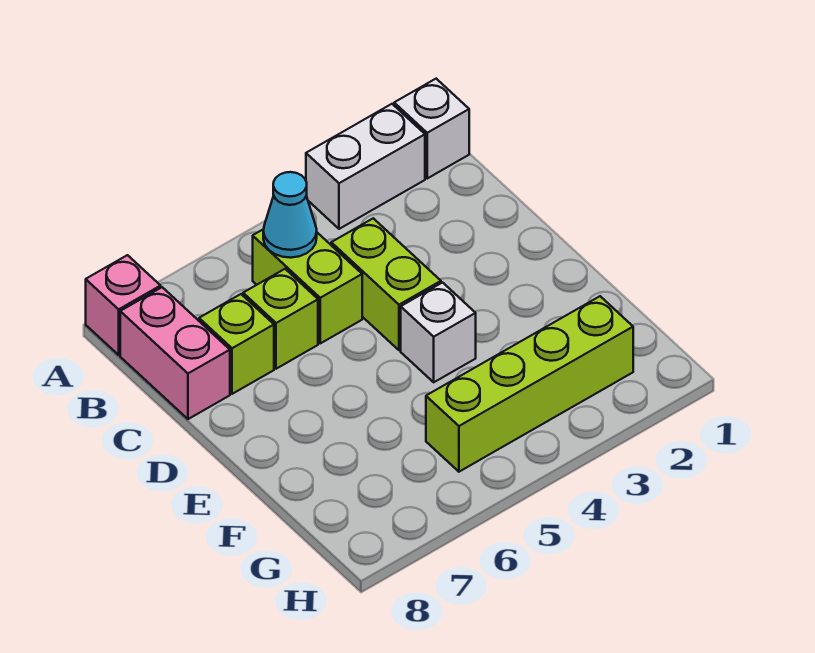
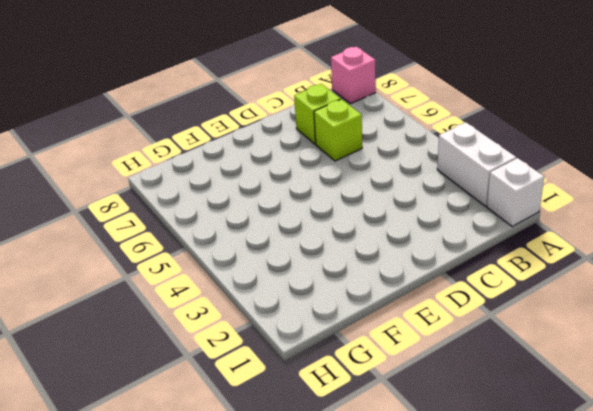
none -> lime 1x2 brick [253,229,362,343]
none -> pink 1x2 brick [120,287,230,419]

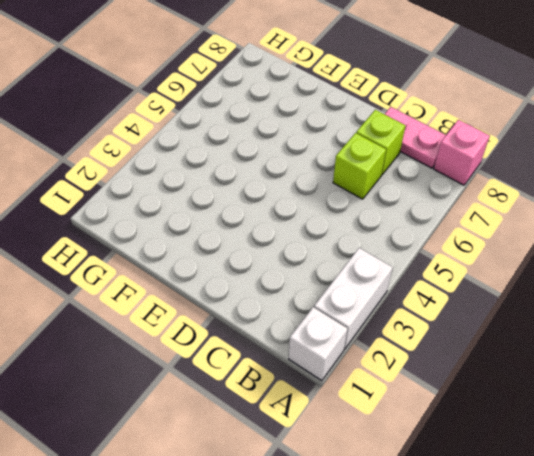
pink 1x2 plate [385,107,446,168] -> pink 1x2 brick [120,287,230,419]
none -> lime 1x2 brick [253,229,362,343]
none -> lime 1x2 brick [331,218,441,350]

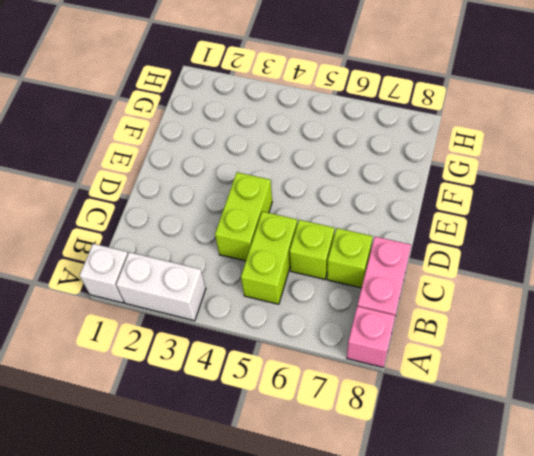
none -> white 1x1 brick [401,283,476,382]
none -> lime 1x4 brick [426,296,633,472]

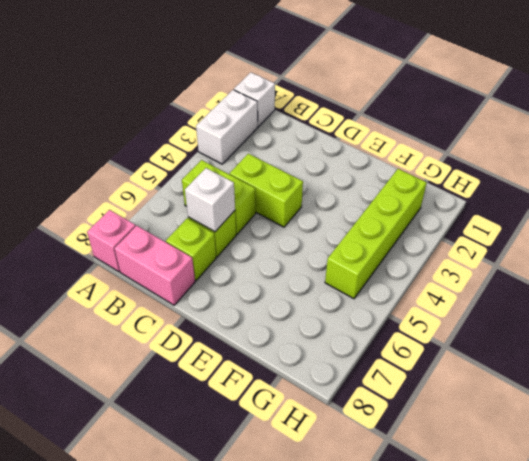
white 1x1 brick [185,168,235,232] -> white 1x1 brick moved to [401,283,476,382]
none -> cyan 1x1 cone [263,172,317,258]

